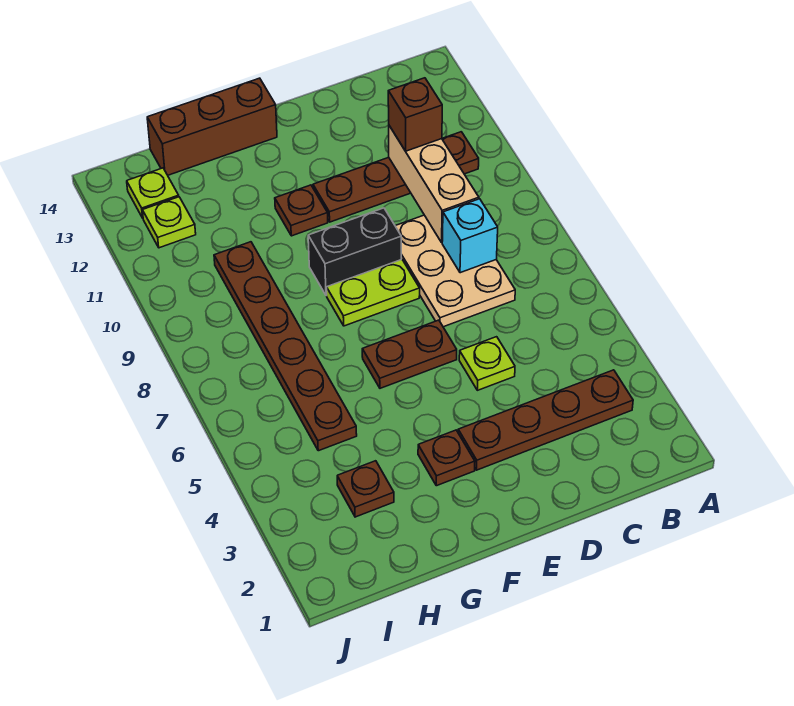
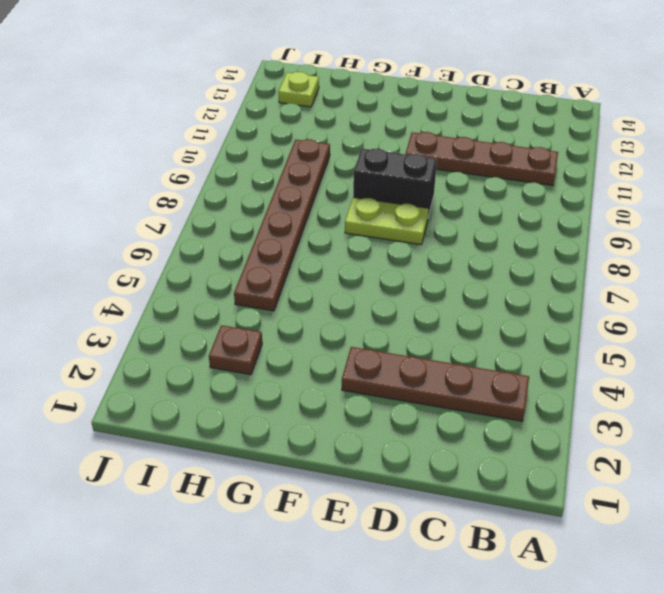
none -> tan 2x3 plate [396,215,515,327]
none -> lime 1x1 plate [459,337,515,390]
none -> brown 1x2 plate [362,320,457,388]

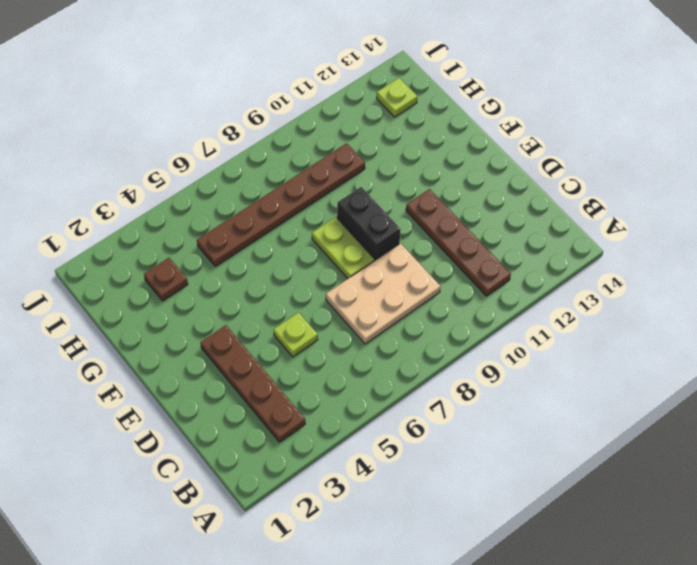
none -> brown 1x2 plate [362,320,457,388]
none -> brown 1x1 plate [418,430,475,486]
none -> brown 1x1 plate [275,185,328,236]

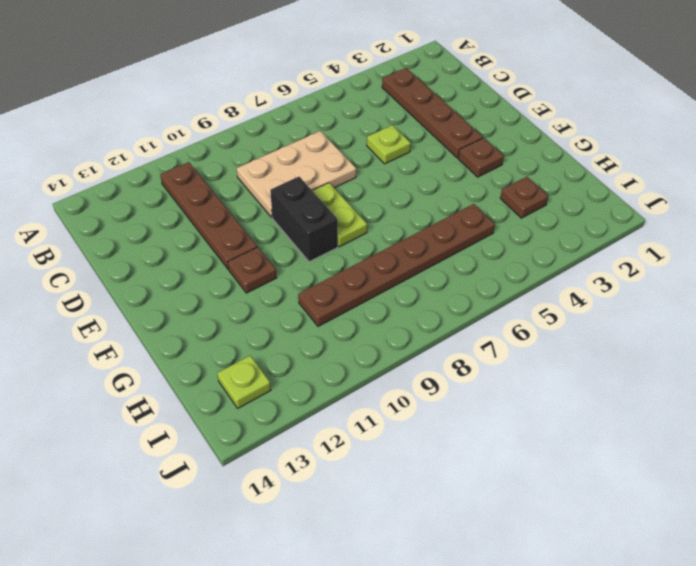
none -> brown 1x2 plate [362,320,457,388]
none -> brown 1x3 brick [147,78,277,175]
none -> lime 1x1 plate [142,197,196,248]

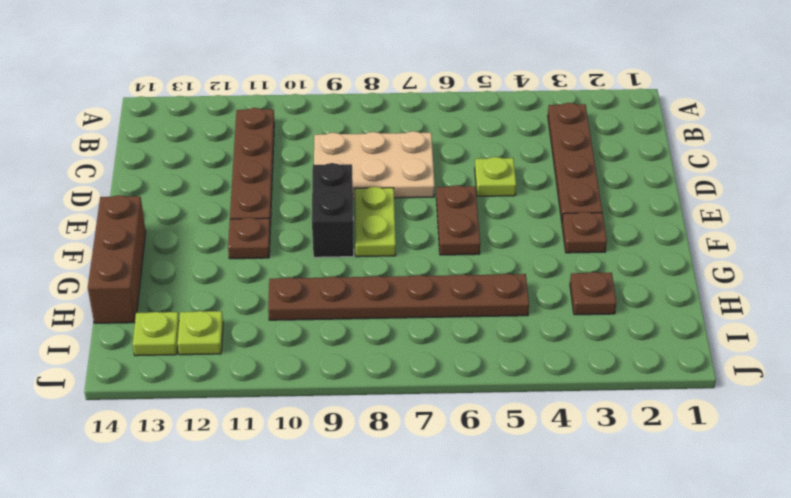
none -> cyan 1x1 brick [442,199,498,273]
none -> tan 1x3 brick [389,126,479,242]
none -> brown 1x1 brick [388,78,442,151]

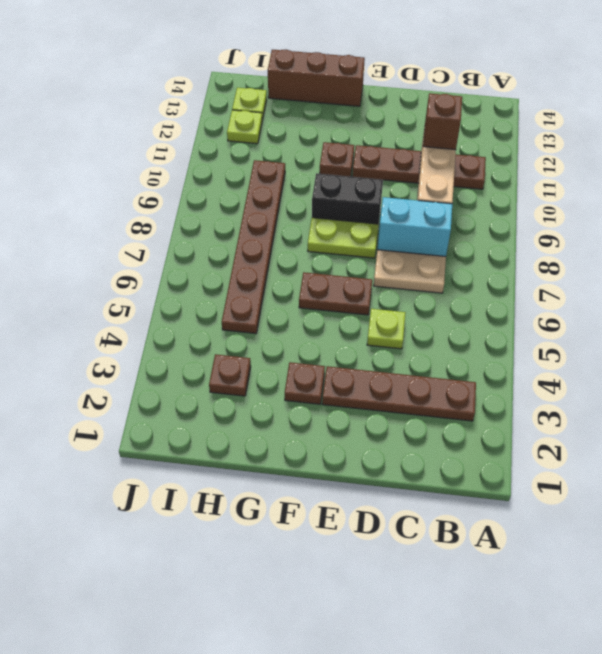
cyan 1x2 brick [377,197,452,257] -> cyan 1x1 brick [442,199,498,273]

